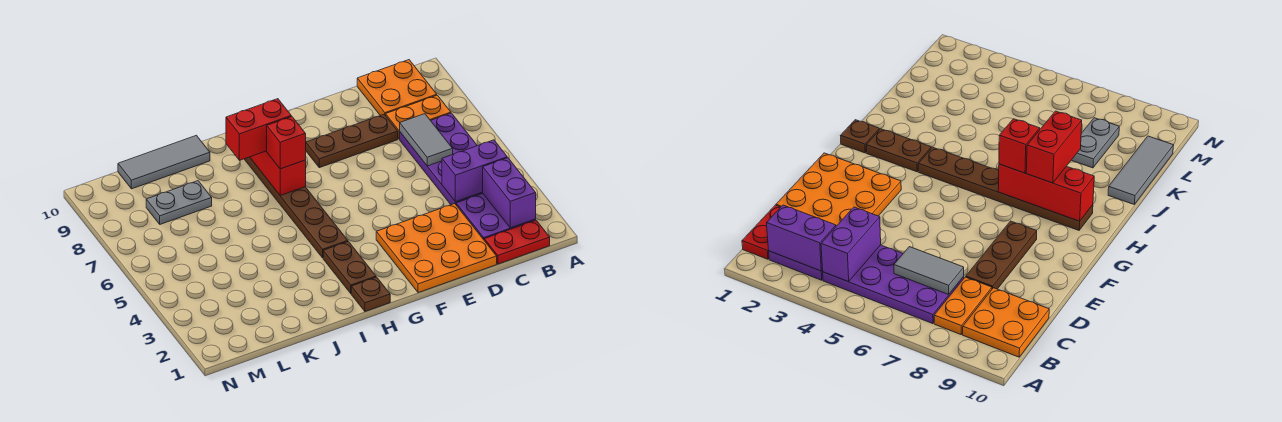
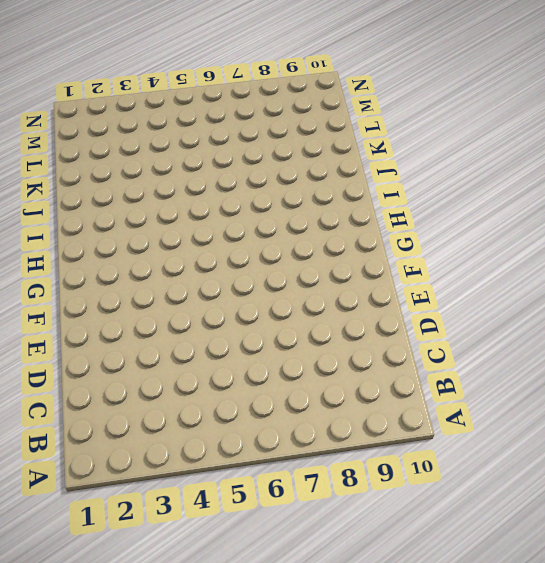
none -> red 1x2 plate [484,220,550,264]
none -> purple 2x2 plate [456,194,536,239]
none -> purple 2x4 plate [400,113,483,205]

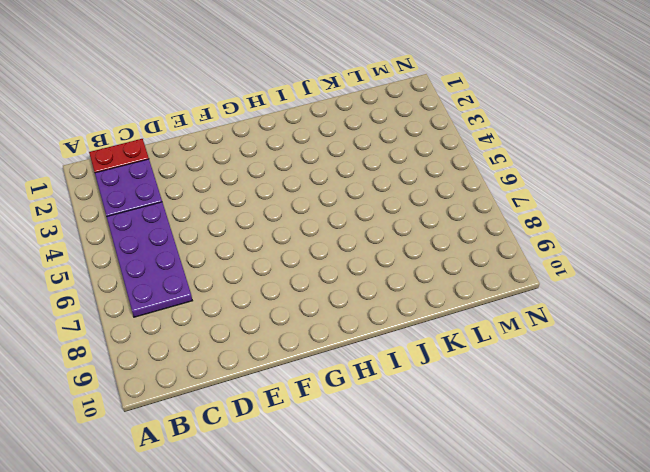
none -> orange 1x2 plate [386,95,451,139]
none -> orange 2x2 plate [357,60,437,116]
none -> orange 3x3 plate [376,204,497,293]

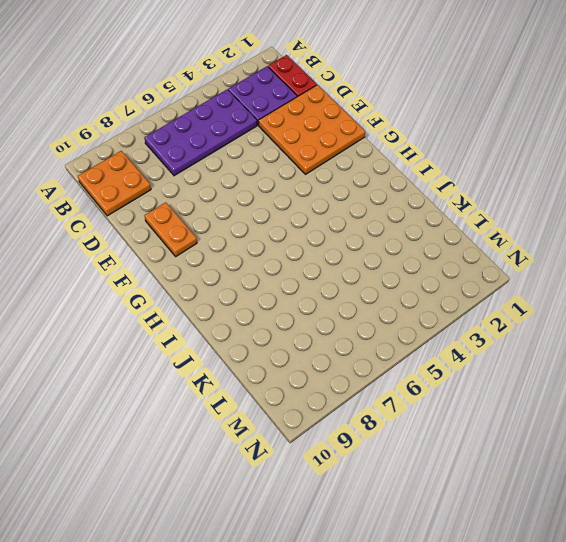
orange 1x2 plate [145,202,197,256] -> orange 1x2 plate moved to [386,95,451,139]
none -> brown 1x3 plate [306,114,398,168]
none -> brown 1x1 plate [351,277,390,312]
none -> brown 1x2 plate [323,241,376,293]

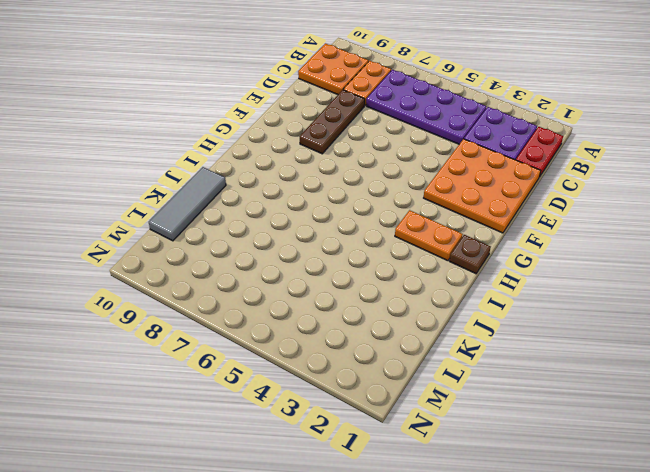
orange 1x2 plate [395,210,463,261] -> brown 1x2 plate [323,241,376,293]
none -> brown 1x6 plate [245,157,348,258]
none -> grey 1x2 plate [146,181,212,224]
none -> purple 1x2 brick [483,158,536,228]

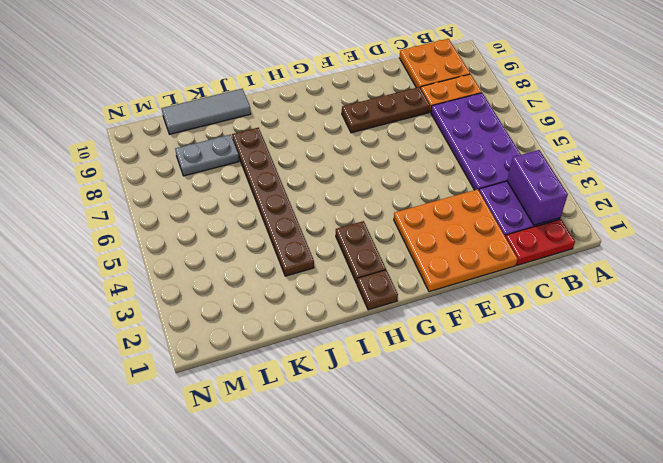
brown 1x6 plate [232,128,314,276] -> brown 1x6 plate moved to [245,157,348,258]
none -> purple 1x2 brick [442,140,507,202]
none -> grey 1x2 tile [400,114,453,166]
none -> red 1x3 brick [250,151,306,195]

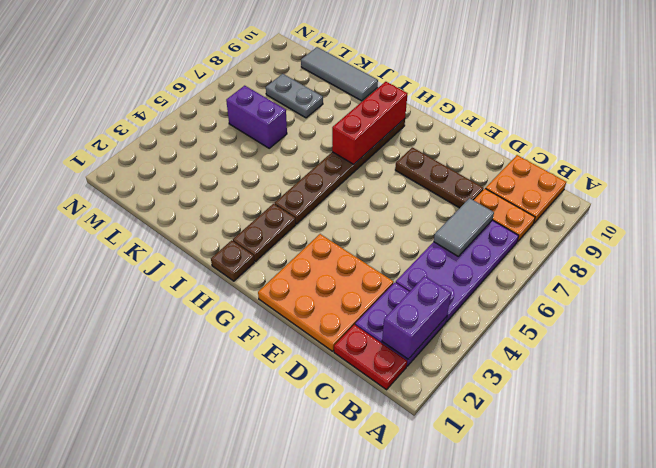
purple 1x2 brick [226,86,287,148] -> purple 1x2 brick moved to [442,140,507,202]
none -> red 1x1 brick [267,116,306,169]
none -> red 1x2 brick [226,99,291,160]

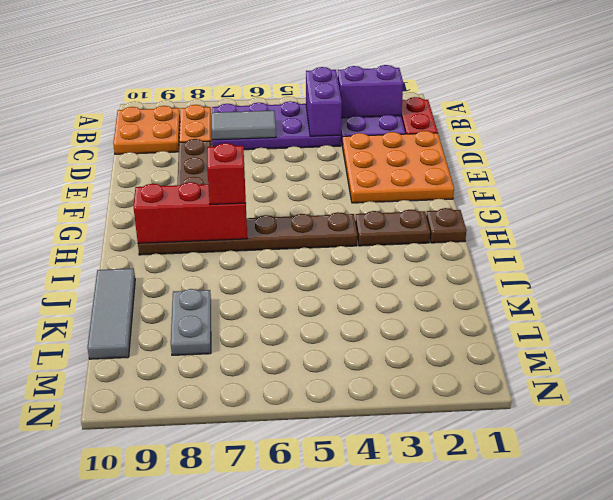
none -> red 1x2 brick [226,99,291,160]

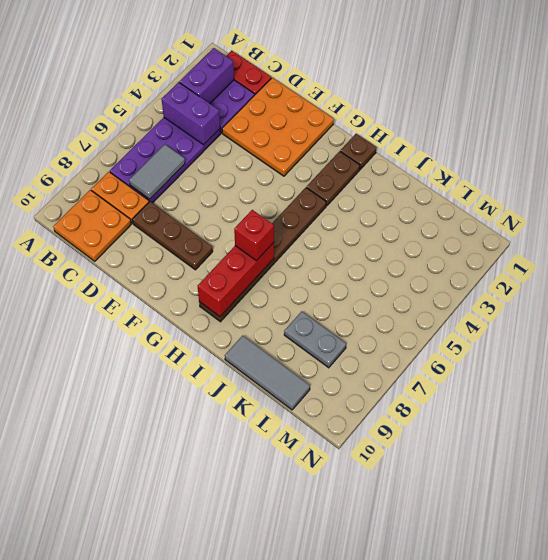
none -> red 1x2 brick [226,99,291,160]

